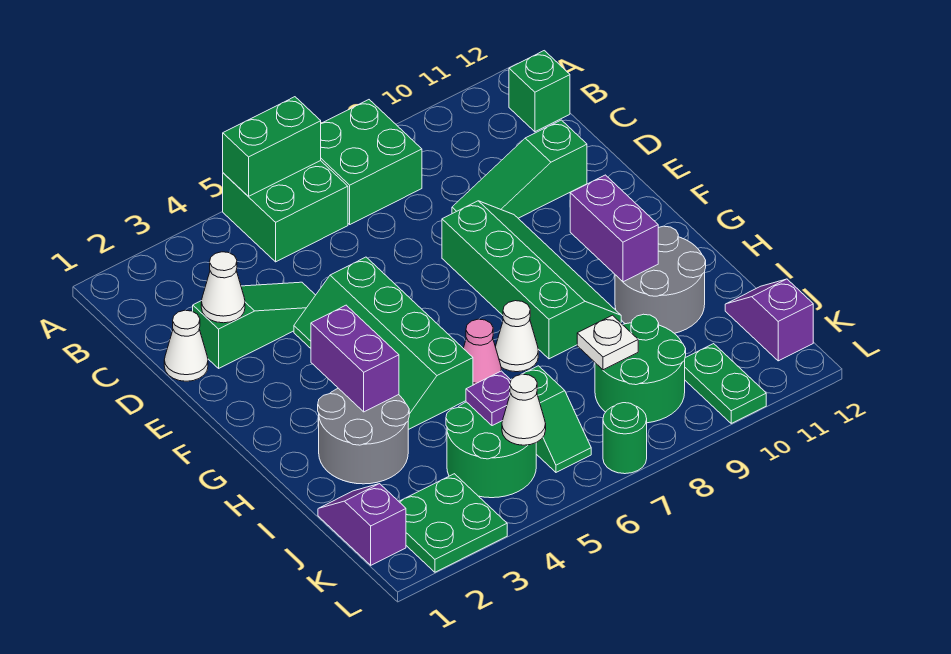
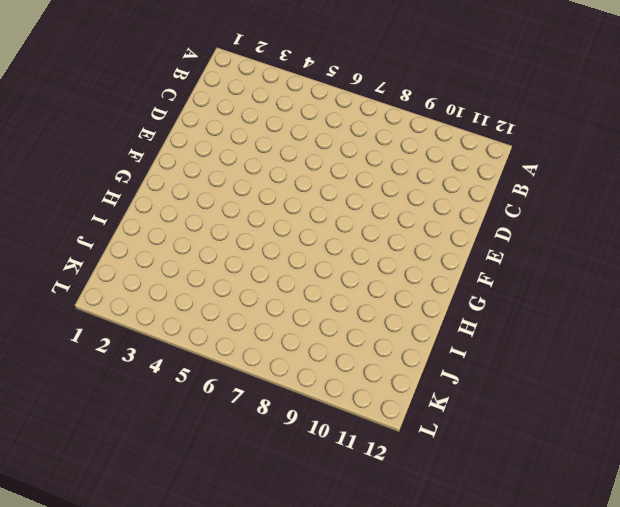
none -> green 2x2 brick [223,161,348,262]
none -> green 2x2 brick [321,100,422,224]
none -> green 1x1 brick [509,51,570,132]

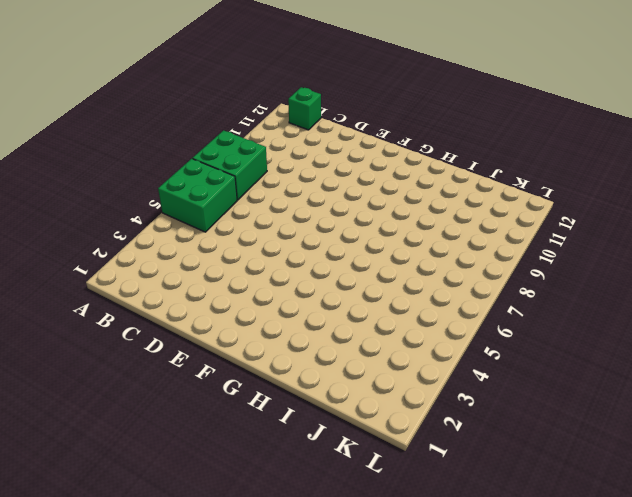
none -> white 1x1 cone [164,310,208,381]
none -> green 1x3 slope [193,282,315,368]
none -> green 1x3 slope [452,120,587,218]

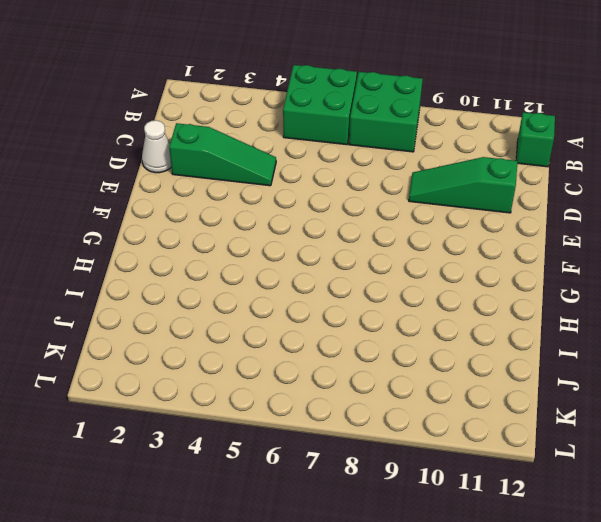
none -> green 2x4 slope [294,257,473,430]
none -> green 2x4 slope [442,201,621,359]
none -> grey 2x2 round brick [318,388,409,484]

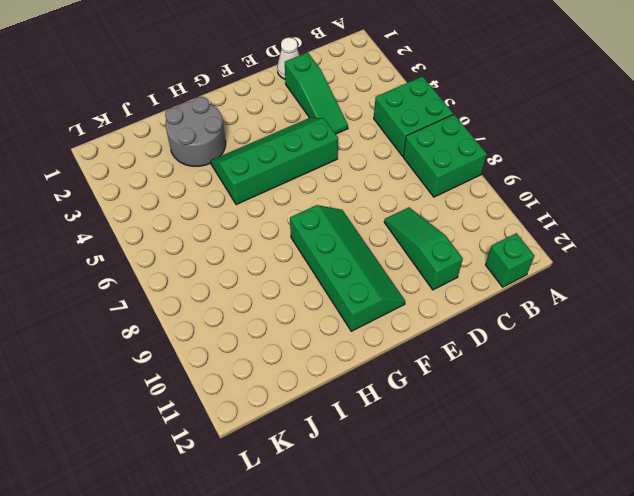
green 2x4 slope [290,205,405,331] -> green 2x4 slope turned to [442,201,621,359]
none -> pink 1x1 cone [463,319,501,385]
none -> white 1x1 cone [496,301,538,372]
none -> grey 2x2 round brick [615,226,706,333]

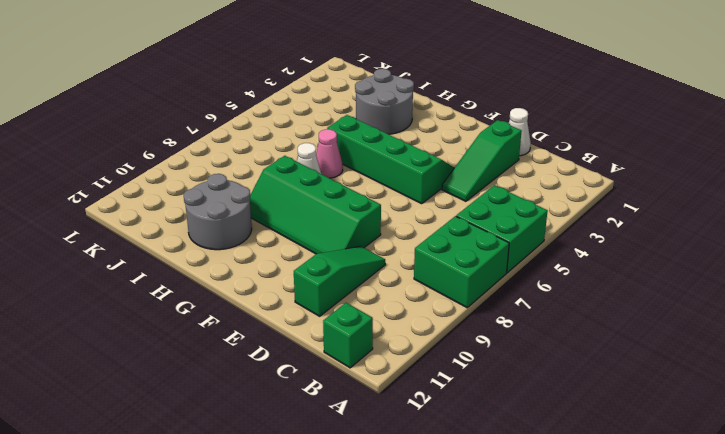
none -> purple 1x2 slope [318,484,406,565]
none -> green 2x2 round brick [446,402,536,498]
none -> green 1x2 slope [511,366,591,472]

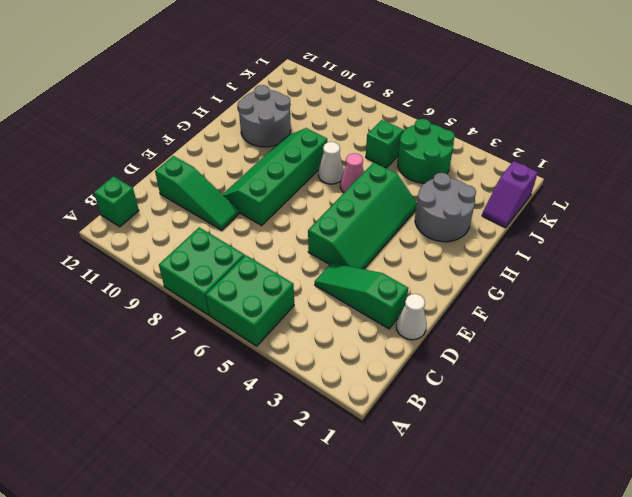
none -> green 2x2 round brick [595,314,686,423]
none -> purple 1x2 slope [725,279,813,361]
none -> green 2x2 plate [399,474,507,572]

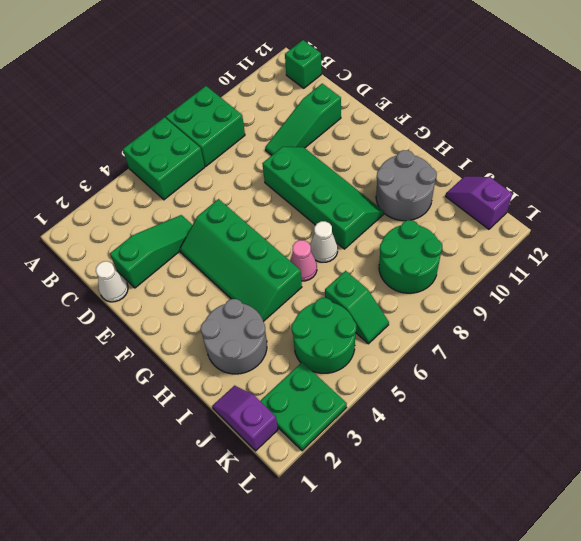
none -> green 1x2 plate [685,344,766,423]
none -> green 1x1 round brick [603,403,647,474]
none -> green 1x2 brick [223,97,321,196]

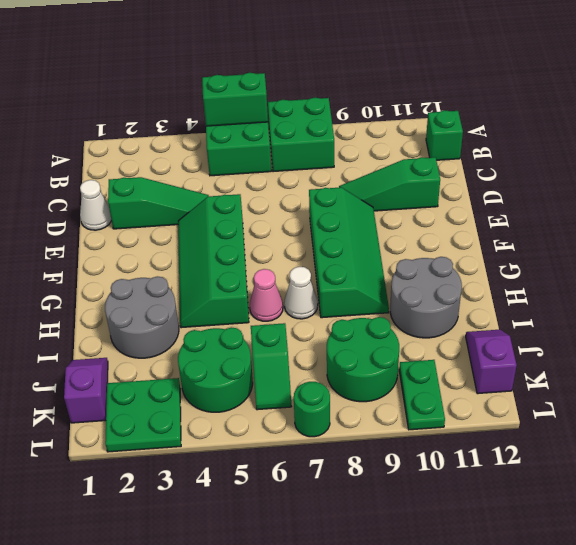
none -> white 1x1 cone [201,252,245,323]
none -> purple 1x2 brick [311,305,399,412]
none -> purple 1x2 brick [570,175,658,282]

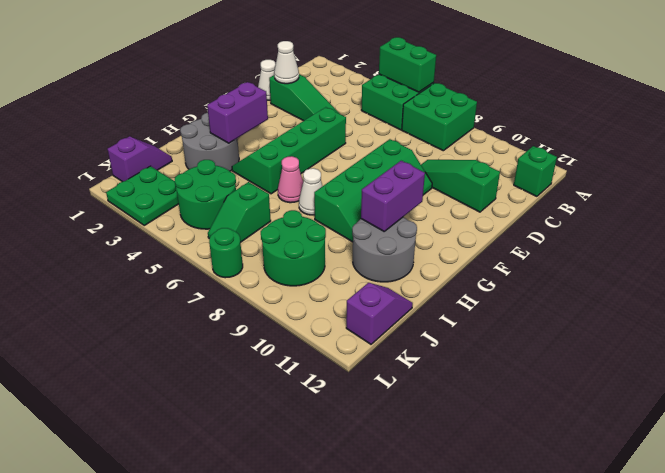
none -> green 1x2 plate [685,344,766,423]
none -> purple 1x1 plate [466,371,511,426]
none -> white 1x1 plate [577,315,638,370]

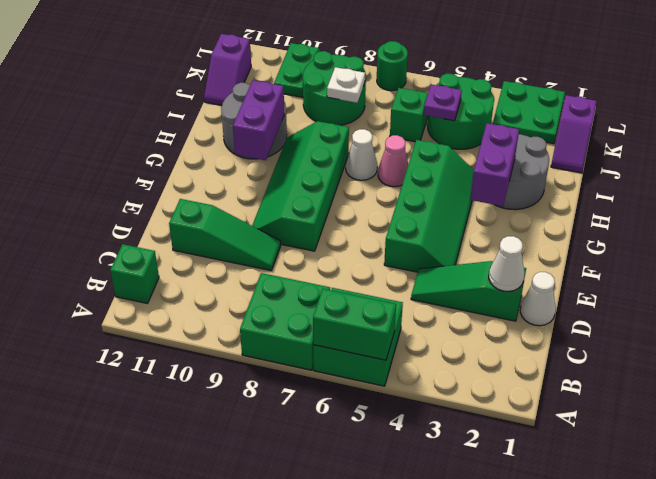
none -> white 1x1 cone [502,374,546,445]

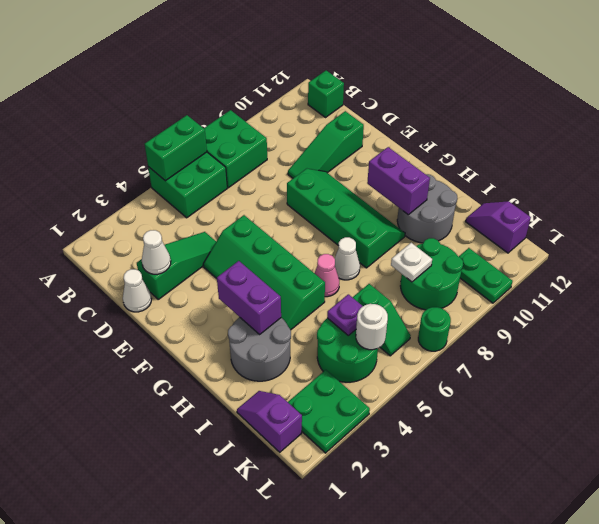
white 1x1 round brick [356,304,388,350] -> white 1x1 cone [502,374,546,445]

